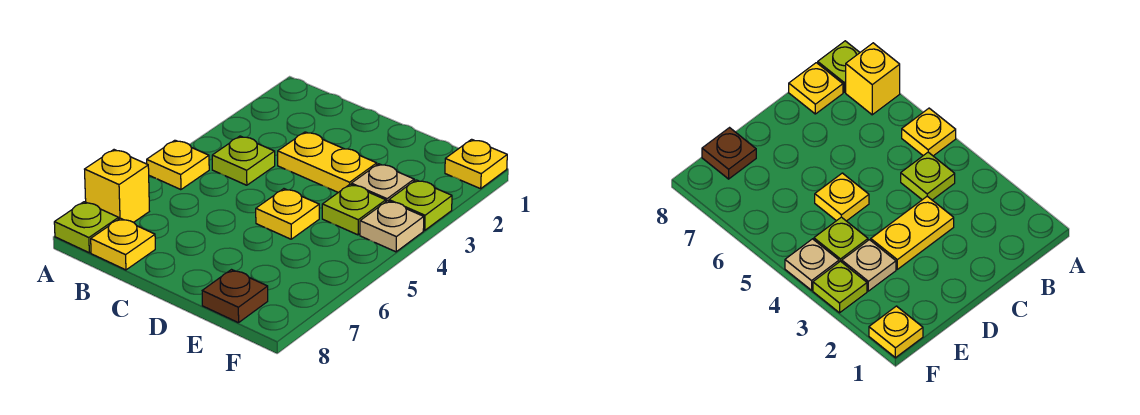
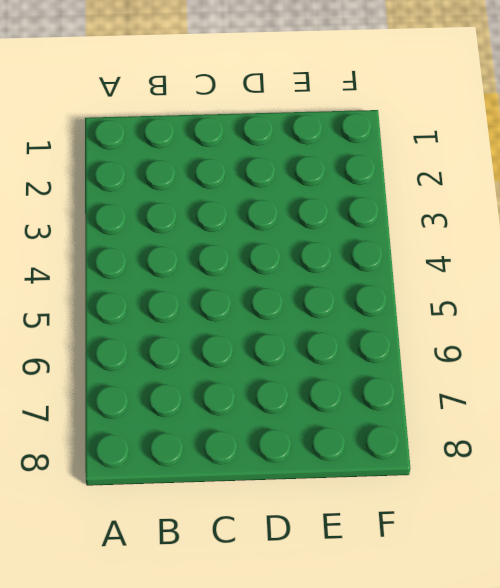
none -> yellow 1x1 plate [147,140,209,190]
none -> yellow 1x1 brick [85,150,149,222]
none -> lime 1x1 plate [54,202,119,253]

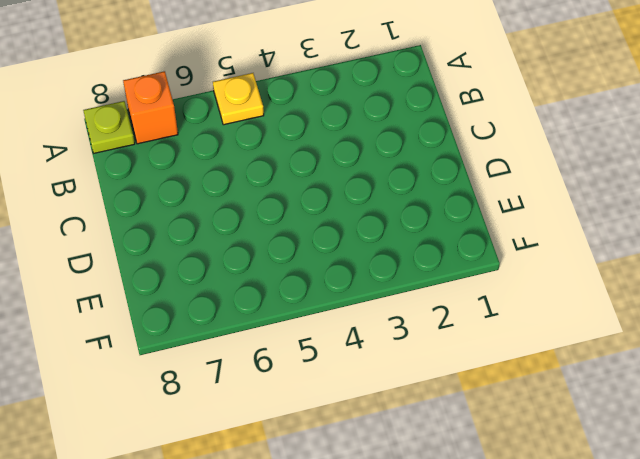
orange 1x1 brick [123,71,178,144] -> yellow 1x1 brick [85,150,149,222]
none -> lime 1x1 plate [212,136,275,185]
none -> yellow 1x1 plate [91,218,155,270]
none -> yellow 1x2 plate [278,132,377,192]

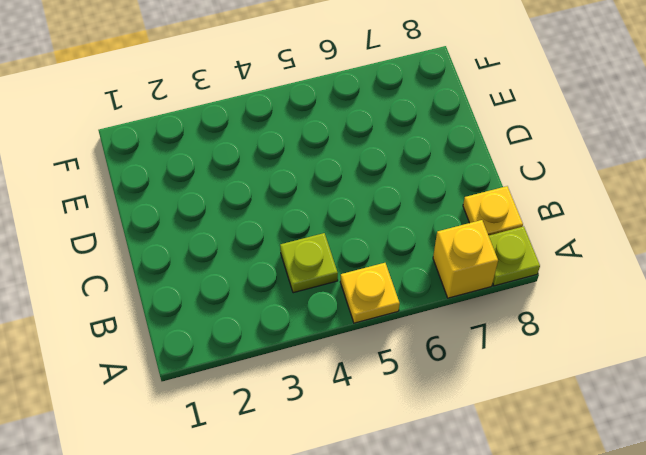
none -> yellow 1x2 plate [278,132,377,192]
none -> yellow 1x1 plate [256,189,319,239]
none -> tan 1x1 plate [351,164,414,201]

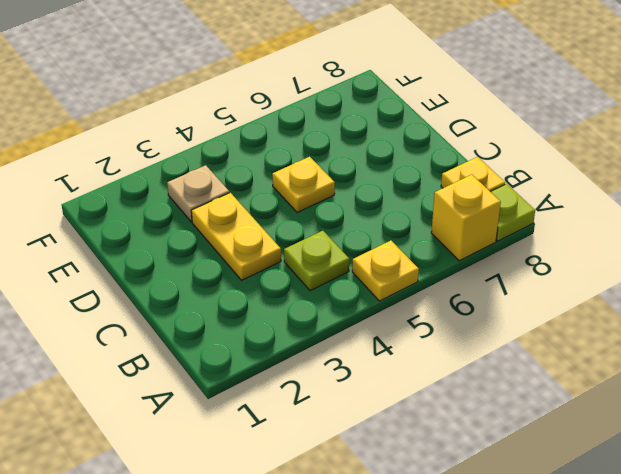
none -> lime 1x1 plate [322,184,386,235]
none -> brown 1x1 plate [202,270,268,323]
none -> yellow 1x1 plate [445,139,507,189]

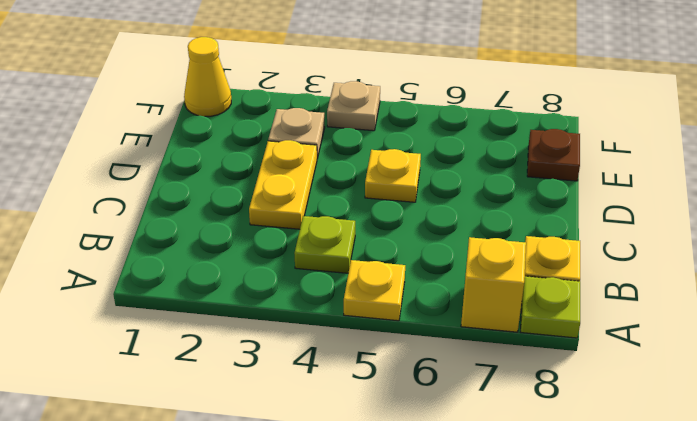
yellow 1x1 cone [184,37,231,116] -> yellow 1x1 plate [445,139,507,189]
none -> lime 1x1 plate [322,184,386,235]
none -> lime 1x1 plate [389,180,452,230]

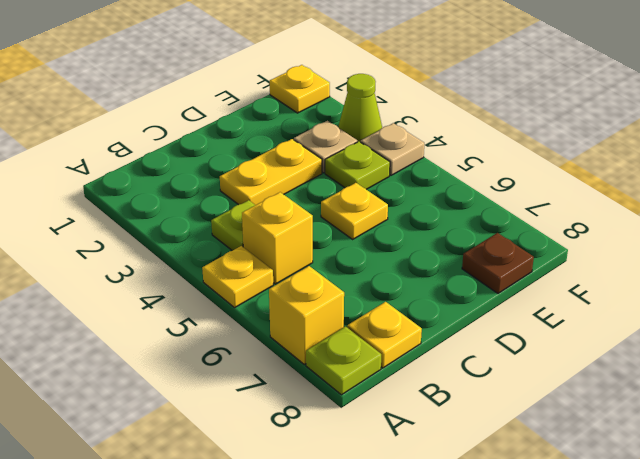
yellow 1x1 brick [242,192,313,284] -> none
lime 1x1 cone [338,74,382,142] -> lime 1x1 plate [389,180,452,230]

